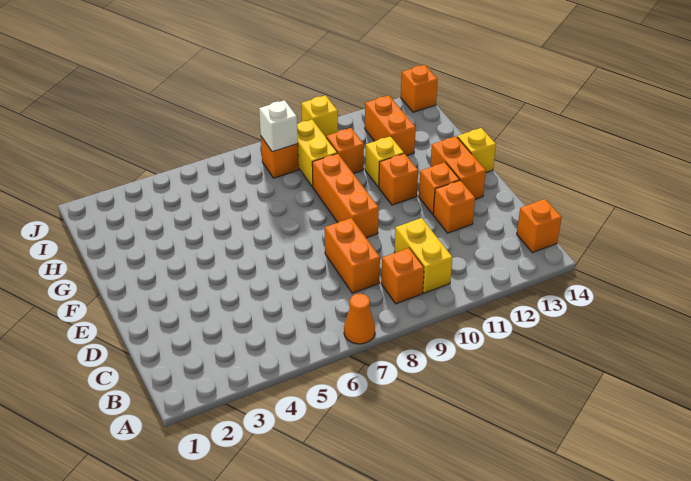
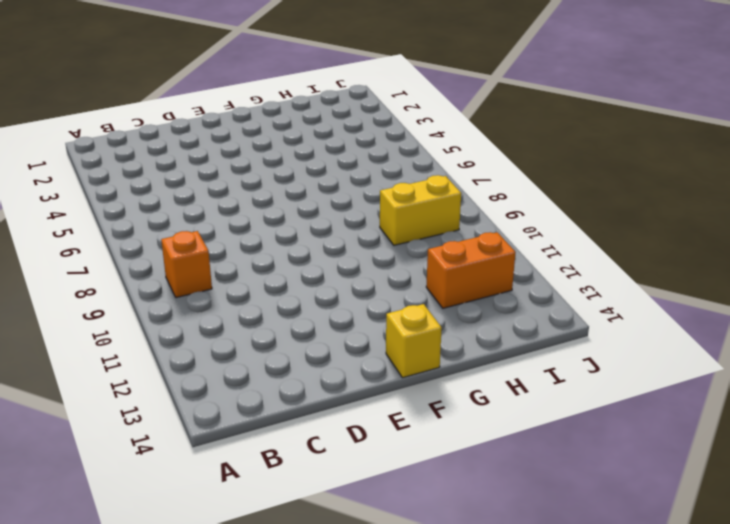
none -> orange 1x1 cone [344,293,375,344]
none -> yellow 1x2 brick [394,218,453,293]
none -> orange 1x1 brick [517,199,562,253]

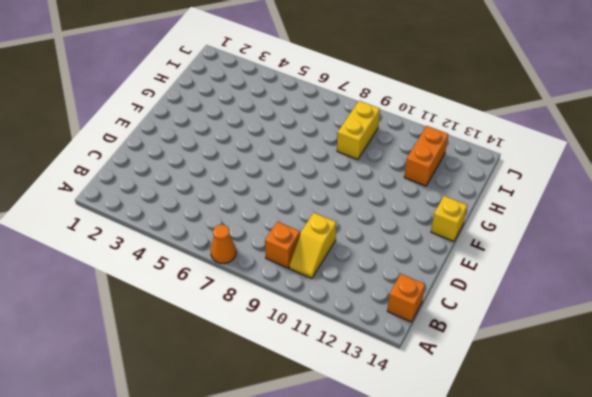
yellow 1x2 slope [289,213,336,278] -> yellow 1x2 brick [394,218,453,293]
none -> orange 1x2 brick [325,218,380,293]
none -> orange 1x1 brick [433,180,475,233]
none -> orange 1x3 brick [312,153,379,238]

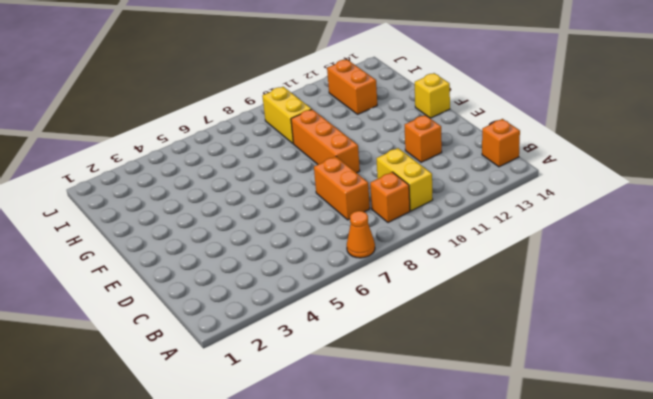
none -> orange 1x1 brick [419,162,460,214]
none -> orange 1x2 brick [430,136,486,199]
none -> orange 1x1 brick [379,154,418,205]

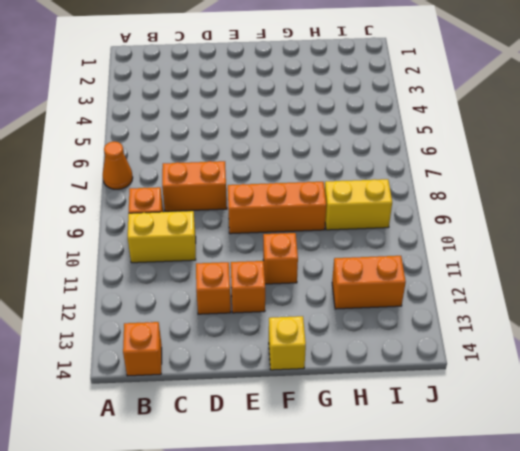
none -> orange 1x2 brick [430,136,486,199]
none -> yellow 1x1 brick [365,136,404,187]
none -> orange 1x1 brick [326,128,364,173]

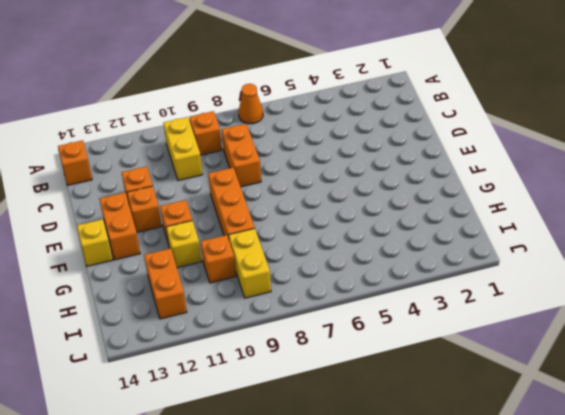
none -> orange 1x1 brick [261,137,299,178]
none -> yellow 1x1 brick [301,95,338,137]
none -> orange 1x1 brick [401,65,438,112]

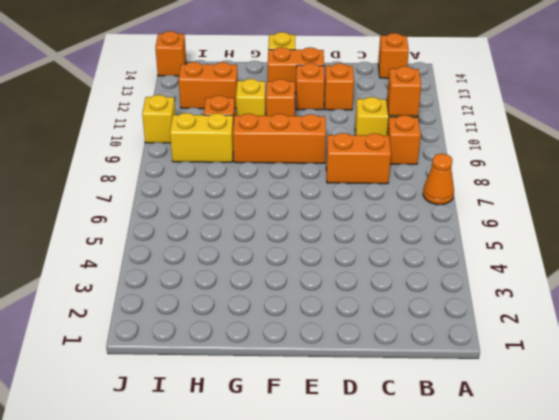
orange 1x1 brick [387,66,421,116] -> orange 1x1 brick moved to [261,137,299,178]
none -> white 1x1 brick [259,100,298,152]

